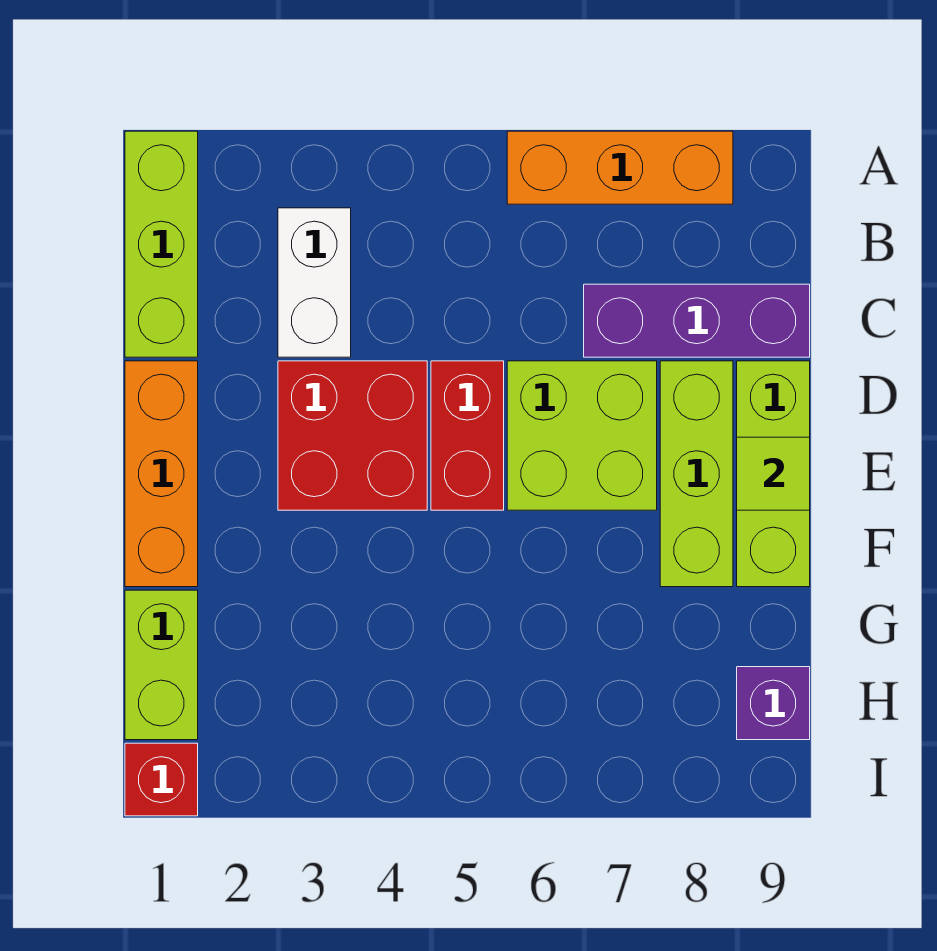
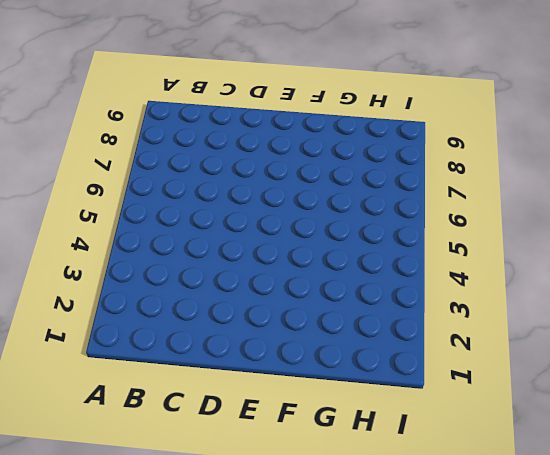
none -> lime 1x3 brick [125,131,198,357]
none -> orange 1x3 brick [507,131,733,204]
none -> white 1x2 brick [278,208,351,357]

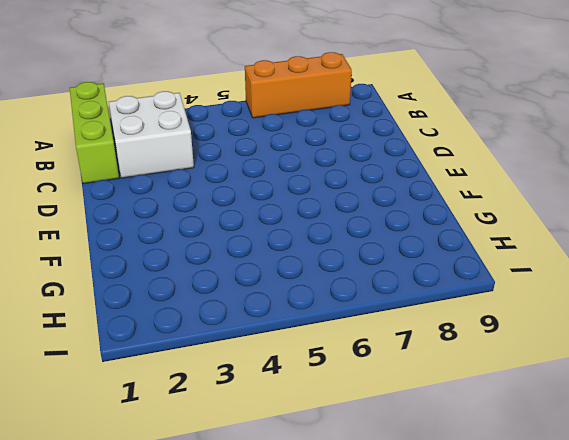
white 2x2 brick [109,91,194,178] -> white 1x2 brick [278,208,351,357]
none -> purple 1x3 brick [584,284,810,357]
none -> orange 1x3 brick [125,361,198,587]
none -> red 2x2 brick [278,361,427,510]

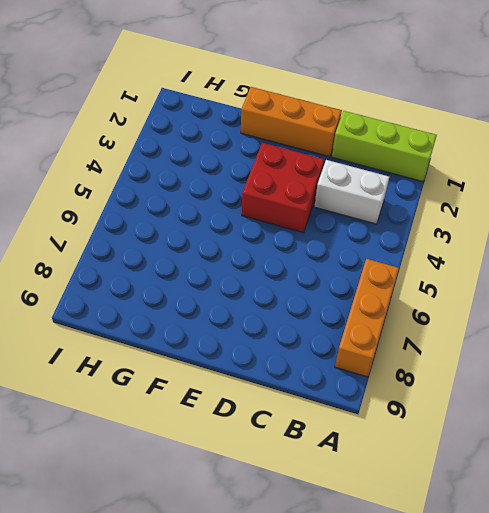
none -> purple 1x3 brick [584,284,810,357]
none -> red 1x2 brick [431,361,504,510]
none -> lime 2x2 brick [507,361,657,510]

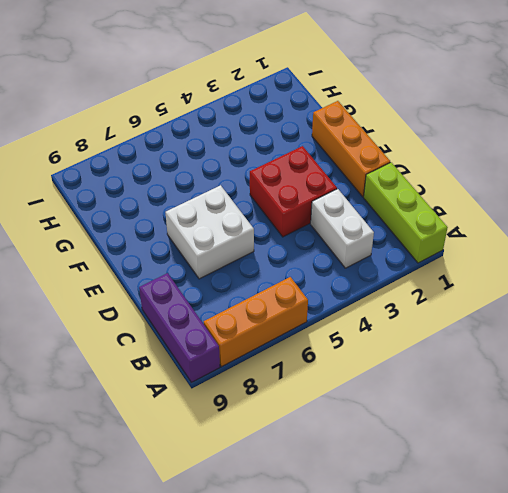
purple 1x3 brick [139,273,220,382] -> purple 1x3 brick turned to [584,284,810,357]
white 2x2 brick [165,185,254,279] -> lime 2x2 brick [507,361,657,510]
none -> red 1x2 brick [431,361,504,510]
none -> lime 1x3 brick [660,361,733,587]
none -> lime 1x3 brick [737,361,810,587]

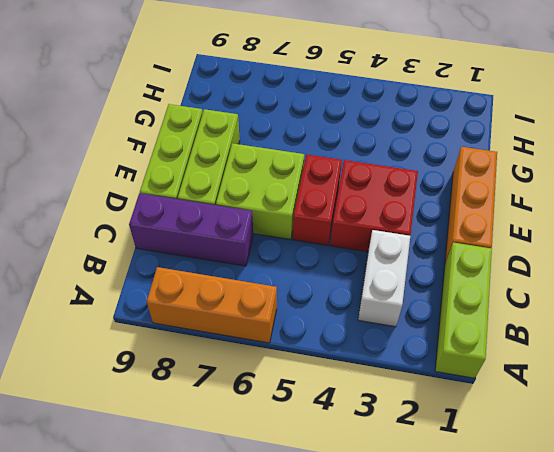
none -> lime 1x2 brick [125,590,198,740]
none -> purple 1x1 brick [737,667,810,740]
none -> red 1x1 brick [125,743,198,816]

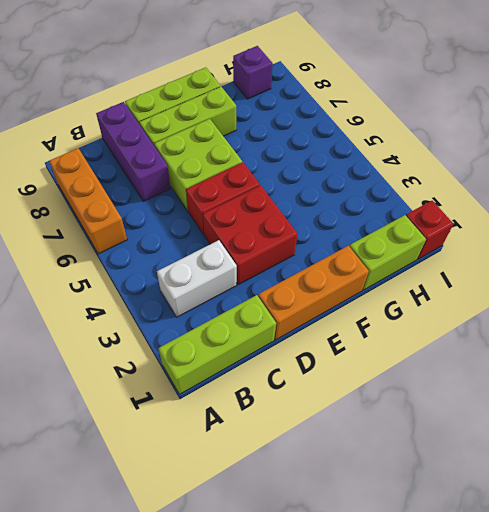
none -> lime 1x1 tile [737,437,810,510]

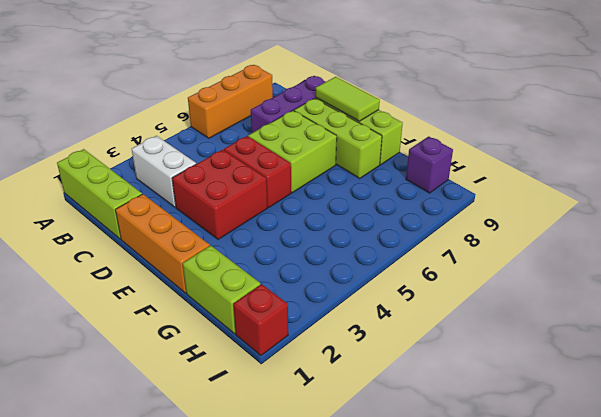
lime 1x2 tile [316,77,380,121] -> lime 1x1 tile [737,437,810,510]

